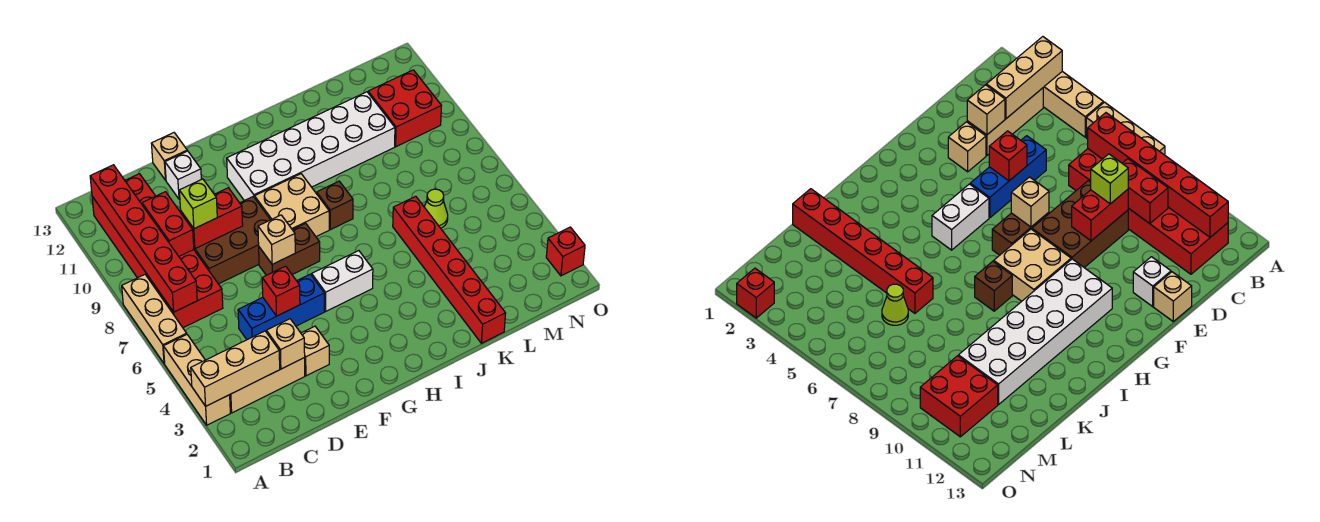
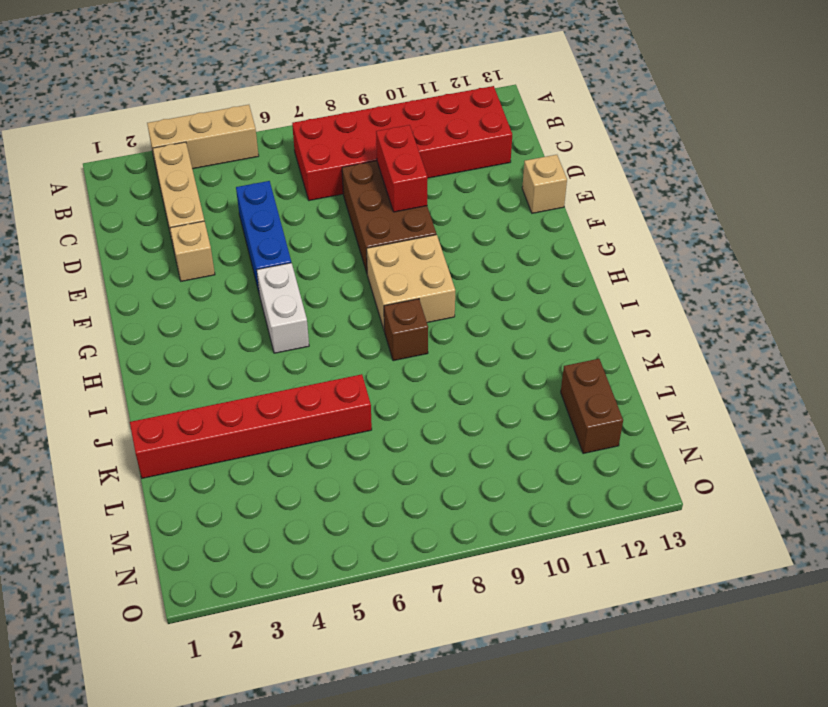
brown 1x2 brick [561,359,623,454] -> brown 1x2 brick moved to [259,223,320,275]
none -> tan 1x3 brick [122,275,187,364]
none -> white 1x1 brick [165,151,201,199]
none -> white 2x6 brick [227,92,395,201]

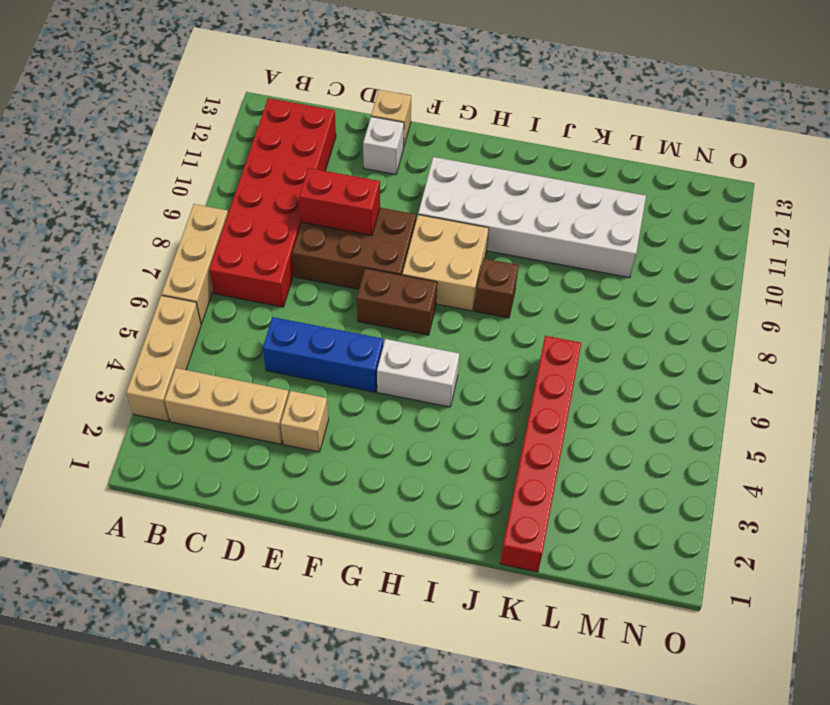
none -> lime 1x1 cone [424,189,448,228]
none -> red 2x2 brick [368,70,441,147]
none -> red 1x1 brick [546,227,585,276]

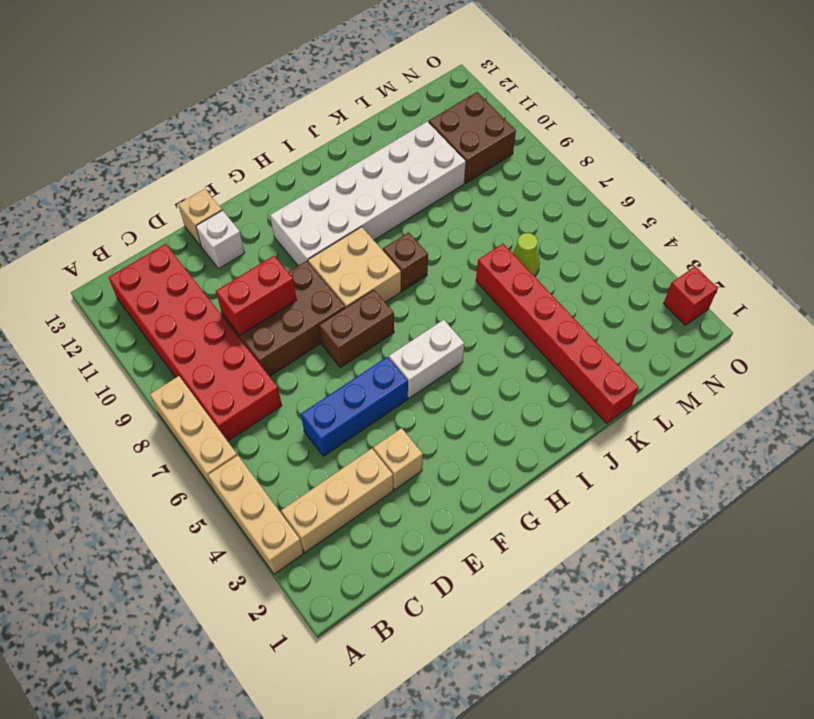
brown 2x2 brick [429,92,516,183] -> red 2x2 brick [368,70,441,147]
none -> tan 1x3 brick [191,331,280,406]
none -> red 1x6 brick [90,165,197,312]
none -> red 1x2 brick [142,192,194,256]

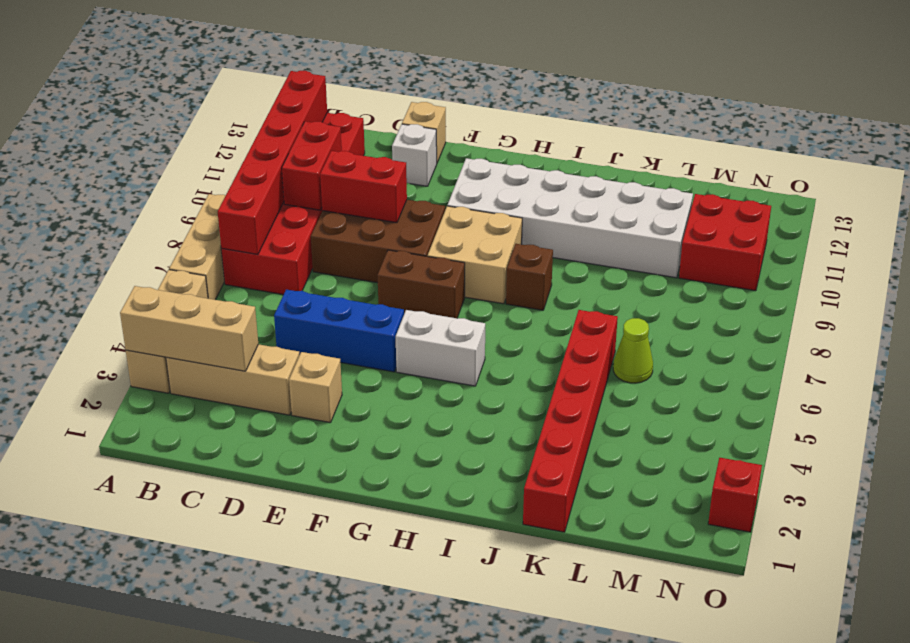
none -> tan 1x1 brick [266,319,305,369]
none -> red 1x1 brick [262,266,300,316]
none -> tan 1x1 brick [258,215,295,264]

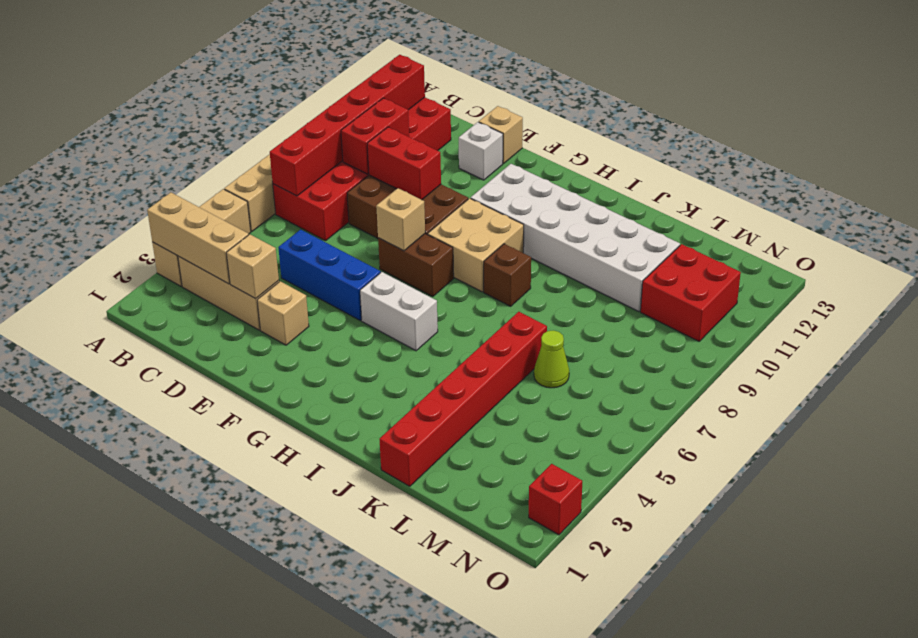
none -> red 1x1 brick [262,266,300,316]
none -> lime 1x1 brick [179,179,217,229]

